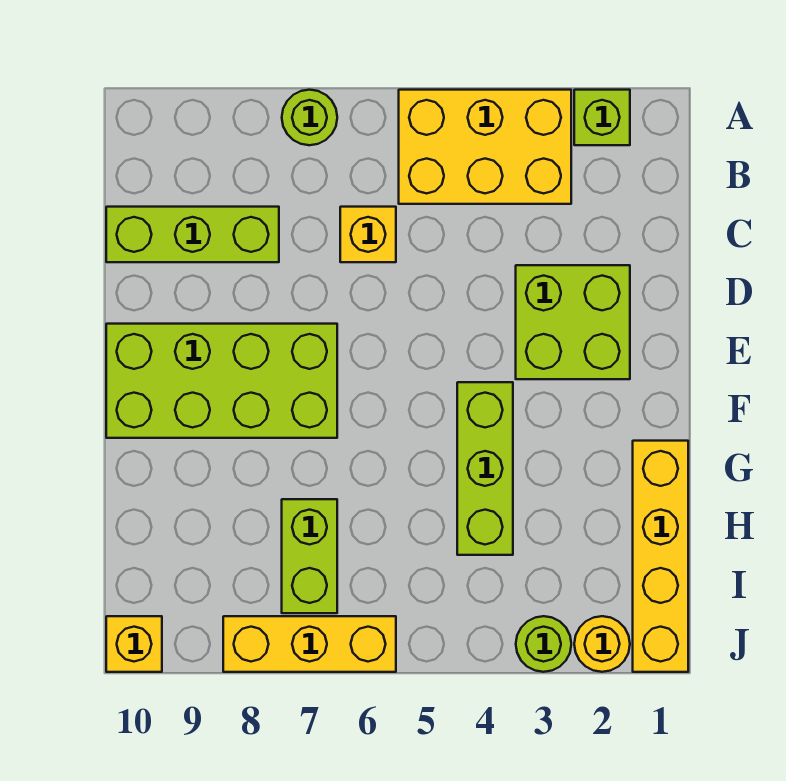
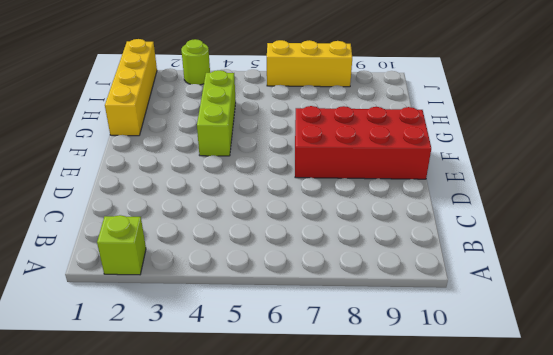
red 2x4 brick [295,106,431,179] -> lime 2x4 brick [106,324,337,438]
none -> yellow 2x3 brick [399,90,571,204]
none -> lime 1x1 round brick [282,90,337,145]
none -> yellow 1x1 brick [340,207,396,262]

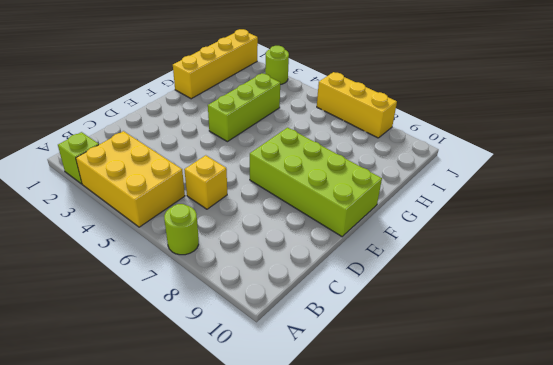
none -> lime 1x3 brick [106,207,279,262]
none -> lime 2x2 brick [516,265,630,379]
none -> lime 1x2 brick [282,499,337,613]

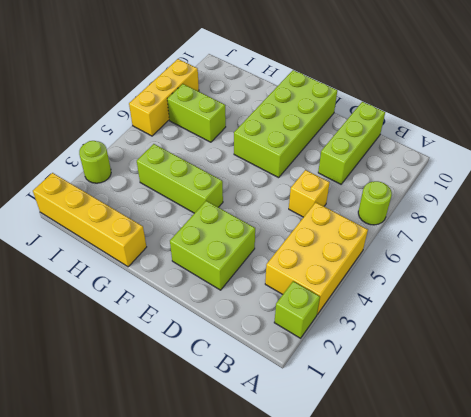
none -> yellow 1x1 round brick [574,616,630,672]
none -> yellow 1x1 brick [106,616,162,672]

